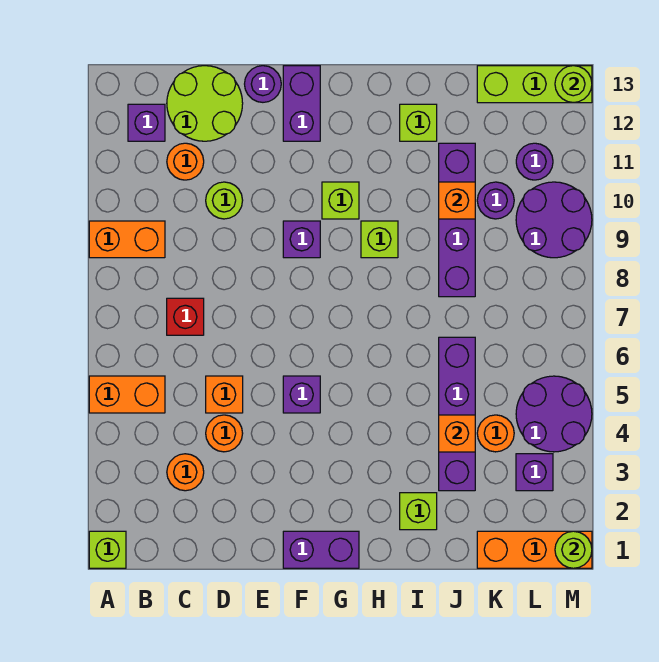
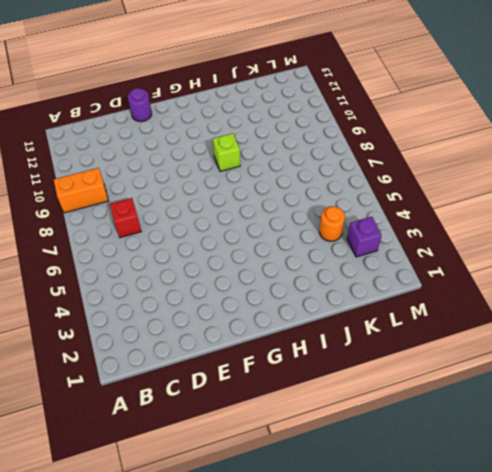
none -> lime 1x1 brick [89,531,126,568]
none -> orange 1x2 brick [89,376,165,413]
none -> purple 1x1 brick [128,104,165,141]
none -> orange 1x1 round brick [167,454,204,491]

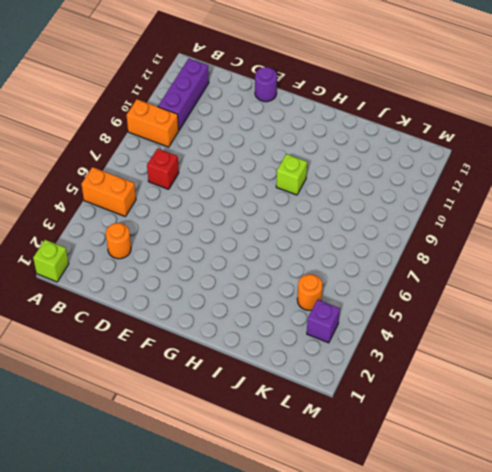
purple 1x3 brick [158,58,209,130] -> purple 1x1 brick [128,104,165,141]
none -> orange 1x1 round brick [167,143,204,180]
none -> lime 2x2 round brick [167,66,243,141]
none -> orange 1x1 round brick [206,415,243,452]
none -> orange 1x1 brick [206,376,243,413]

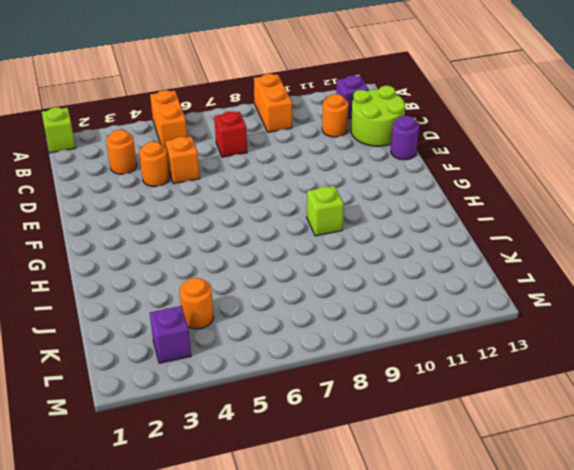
none -> lime 1x1 round brick [206,182,243,219]
none -> purple 1x2 brick [283,531,359,568]
none -> purple 1x1 brick [283,376,320,413]
none -> purple 1x1 brick [283,221,320,258]

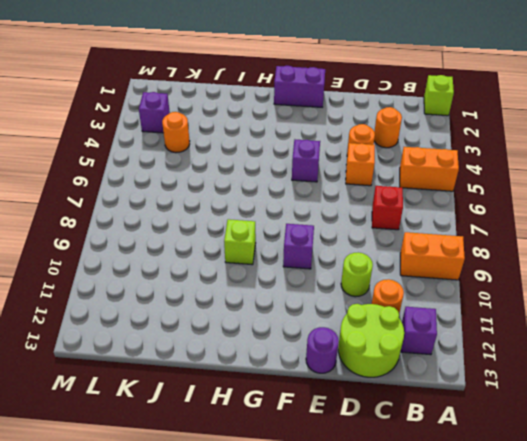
none -> purple 1x2 brick [283,66,320,141]
none -> lime 1x1 brick [322,182,359,219]
none -> lime 1x1 brick [400,493,437,530]
none -> lime 1x1 brick [400,104,437,141]

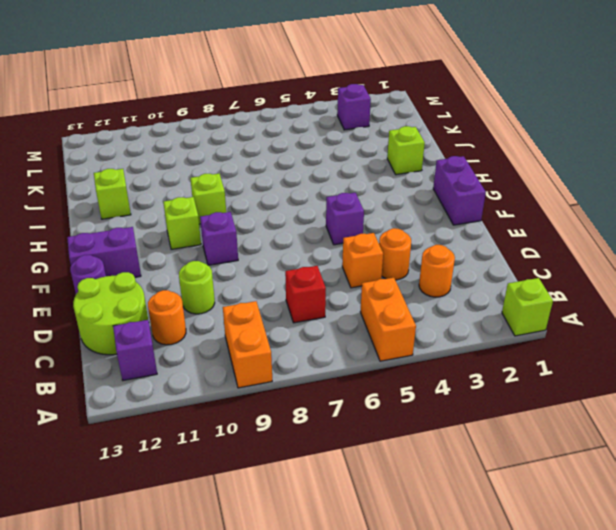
none -> purple 1x4 brick [439,337,475,491]
none -> purple 1x4 brick [439,143,475,297]
none -> orange 1x3 brick [477,531,592,568]
none -> orange 1x1 round brick [477,415,514,452]

